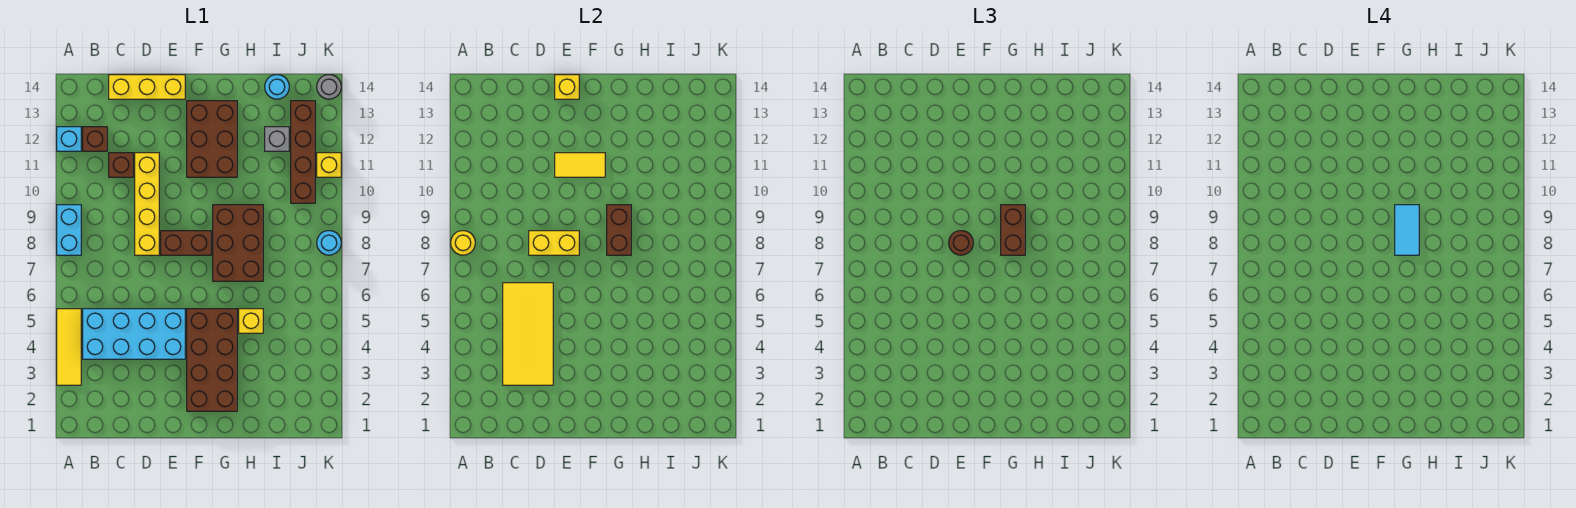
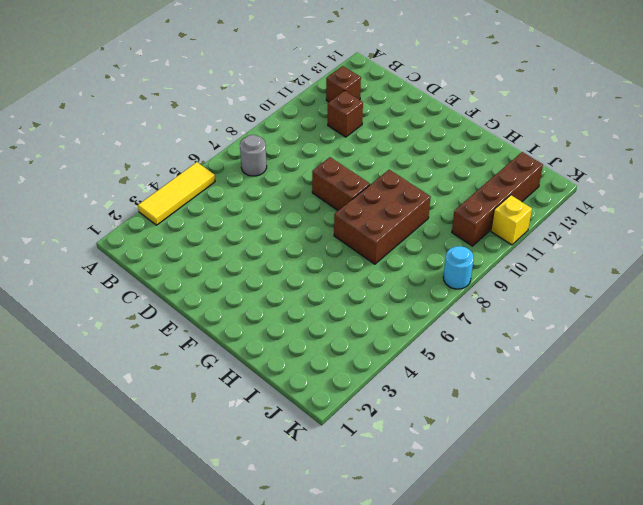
grey 1x1 round brick [240,135,267,176] -> grey 1x1 round brick moved to [317,75,341,99]
none -> cyan 1x2 brick [57,205,81,255]
none -> cyan 1x1 brick [57,127,81,151]
none -> cyan 2x4 brick [83,309,185,359]

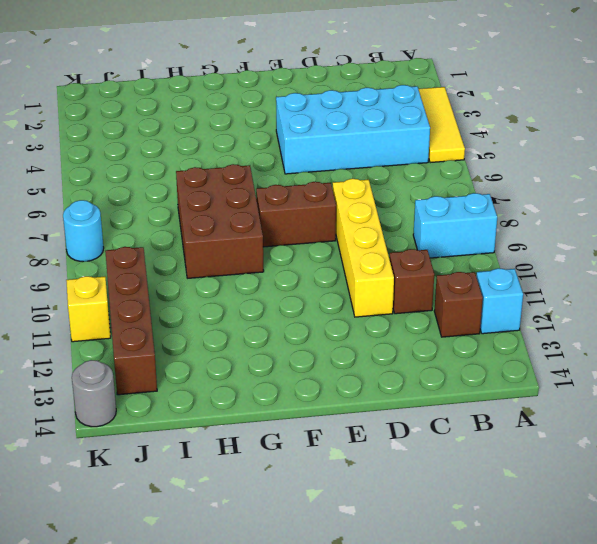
cyan 1x2 brick [413,193,497,258] -> cyan 1x2 brick turned to [57,205,81,255]
none -> yellow 1x3 brick [109,75,185,99]
none -> brown 2x4 brick [187,309,237,411]
none -> brown 2x3 brick [187,101,237,177]

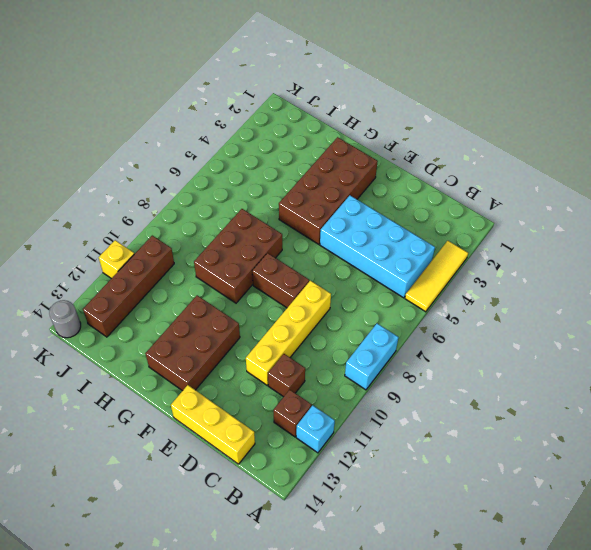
none -> yellow 1x1 brick [239,309,263,333]
none -> grey 1x1 brick [265,127,289,151]
none -> cyan 1x1 round brick [265,75,289,99]

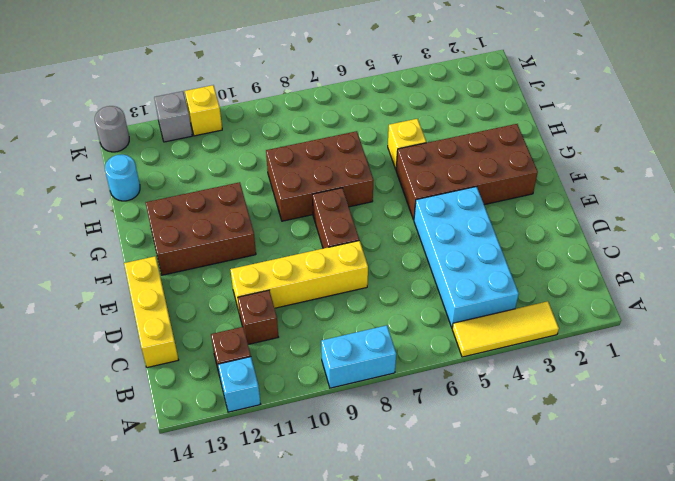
grey 1x1 brick [154,91,192,142] -> grey 1x1 brick moved to [265,127,289,151]
none -> brown 1x4 brick [291,101,315,203]
none -> cyan 1x1 round brick [317,231,341,255]
none -> yellow 1x1 round brick [451,231,475,255]

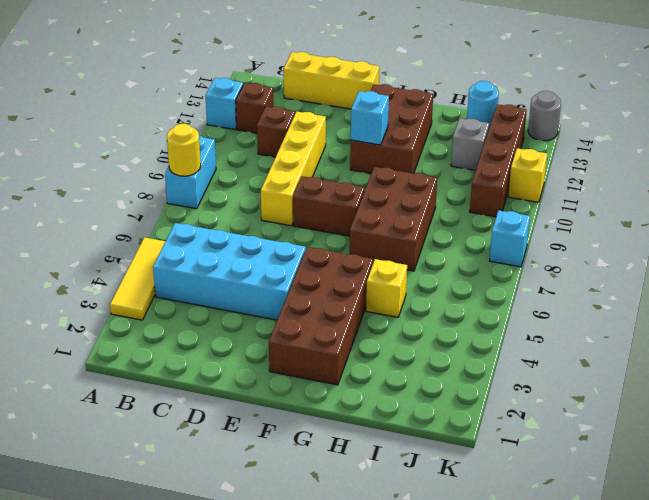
cyan 1x1 brick [351,91,389,145] -> yellow 1x2 tile [555,153,605,177]
cyan 1x1 brick [489,210,530,267] -> cyan 1x1 round brick [317,231,341,255]
none -> yellow 2x4 tile [503,283,553,385]
none -> yellow 1x2 brick [529,231,579,255]
none -> yellow 1x1 brick [555,75,579,99]

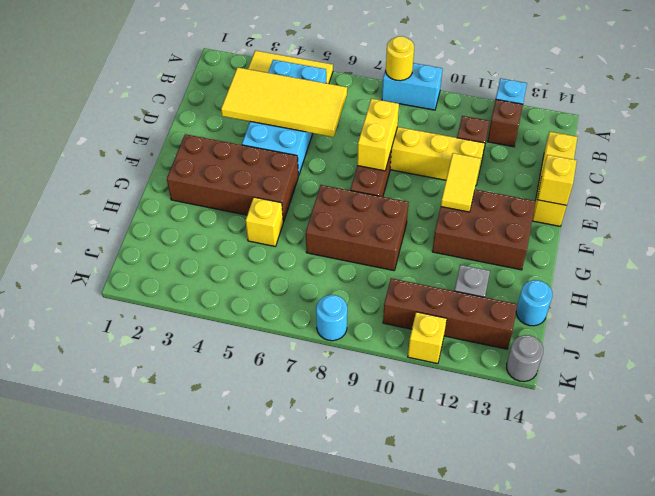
none -> brown 1x2 brick [607,205,631,255]
none -> brown 1x1 round brick [949,231,973,255]
none -> brown 1x2 brick [1001,205,1025,255]

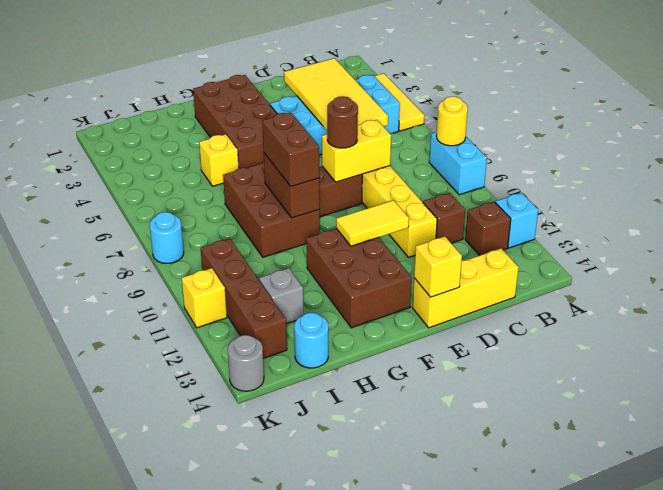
none -> cyan 1x2 tile [1395,205,1419,255]

